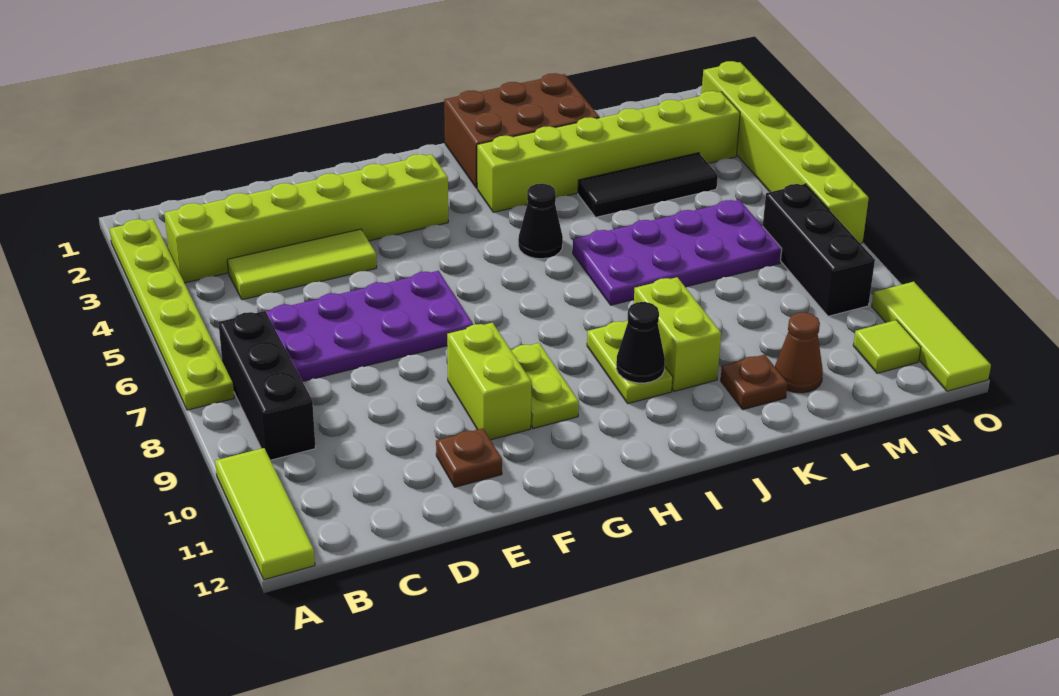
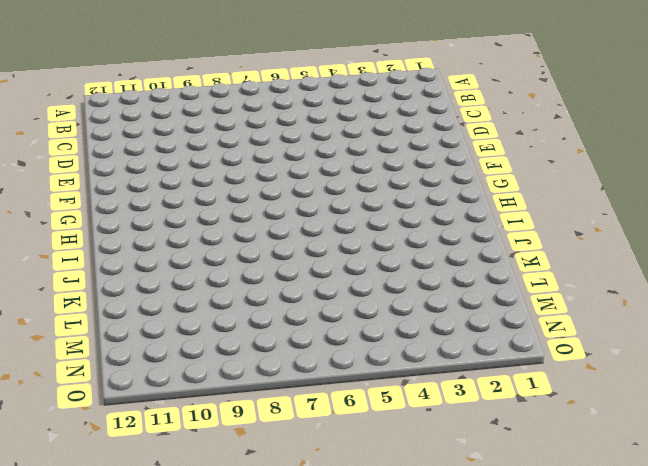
none -> lime 1x6 plate [110,219,234,410]
none -> lime 1x3 tile [215,448,315,580]
none -> lime 1x6 brick [164,154,448,283]

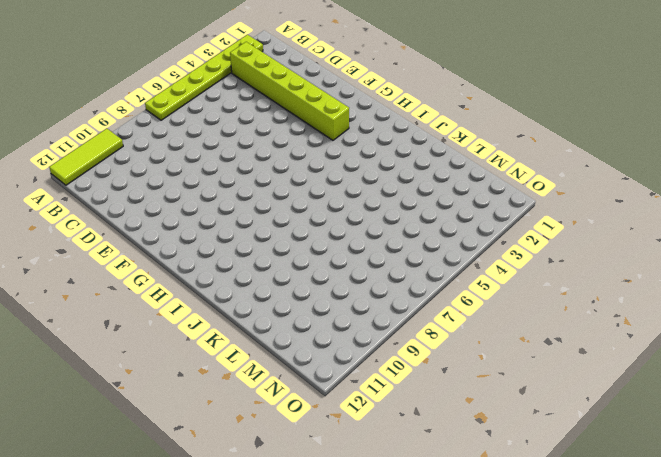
none -> black 1x3 brick [218,311,316,460]
none -> lime 1x3 tile [227,229,377,300]
none -> purple 2x4 plate [266,271,473,382]

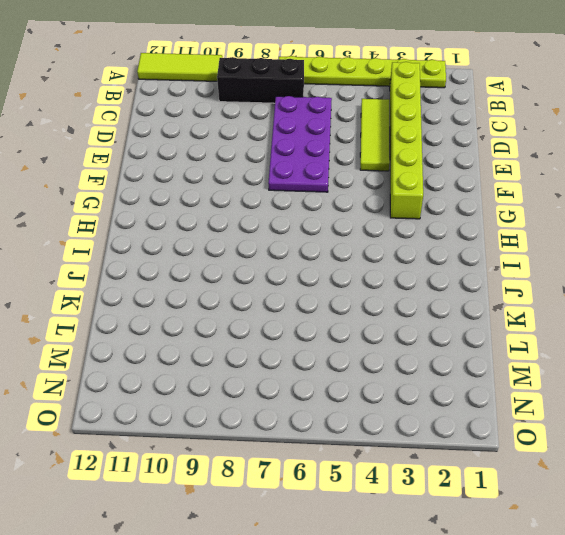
none -> brown 1x1 plate [436,428,502,487]
none -> lime 1x2 brick [447,323,531,440]
none -> lime 1x2 plate [511,343,579,429]

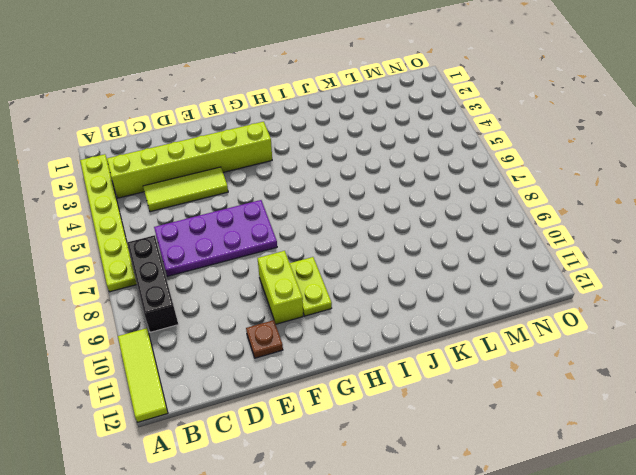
none -> brown 2x3 brick [444,73,600,188]
none -> lime 1x6 brick [477,91,740,212]
none -> black 1x1 cone [518,184,563,259]

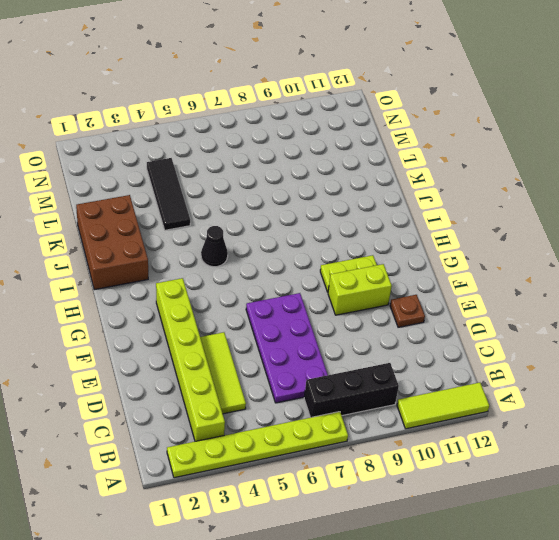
none -> lime 1x6 brick [477,91,740,212]
none -> lime 1x2 plate [587,321,673,404]
none -> purple 2x4 plate [573,200,782,305]

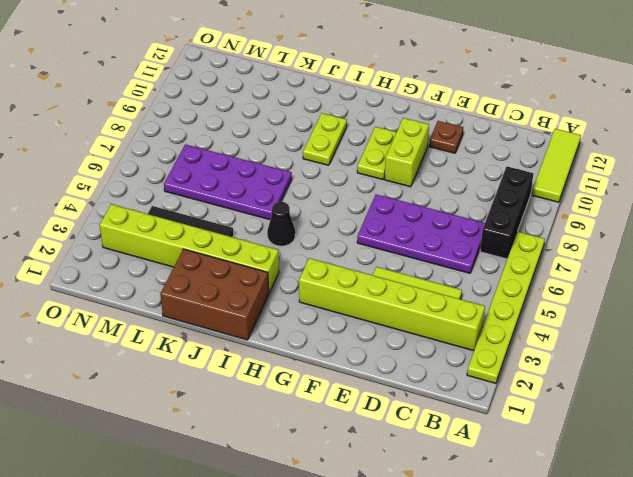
none -> lime 1x2 brick [634,277,721,391]
none -> brown 1x1 plate [720,354,787,410]
none -> brown 1x1 cone [775,312,823,393]

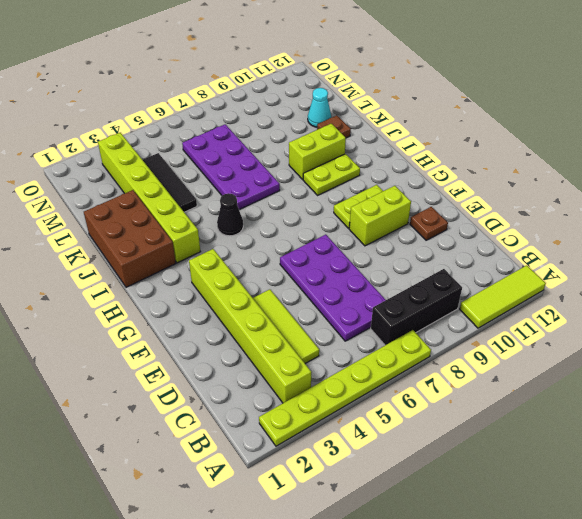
cyan 1x1 cone [308,88,331,127] -> brown 1x1 cone [775,312,823,393]
none -> black 1x3 brick [763,184,875,316]
none -> lime 1x1 tile [853,320,921,373]
none -> lime 1x6 brick [702,61,869,244]

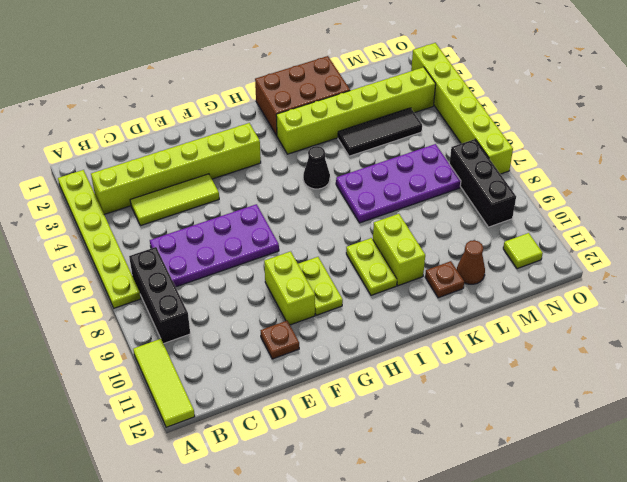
none -> lime 1x3 tile [872,282,991,391]
none -> black 1x1 cone [616,302,665,383]

